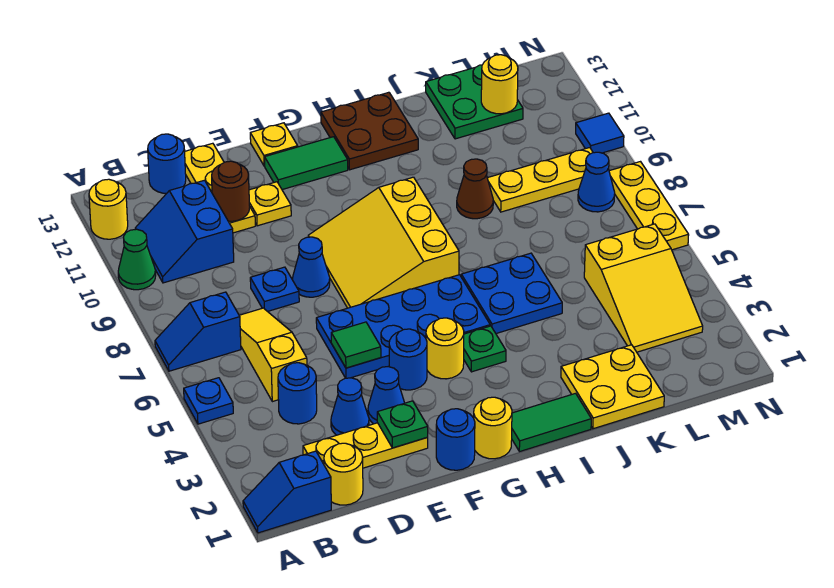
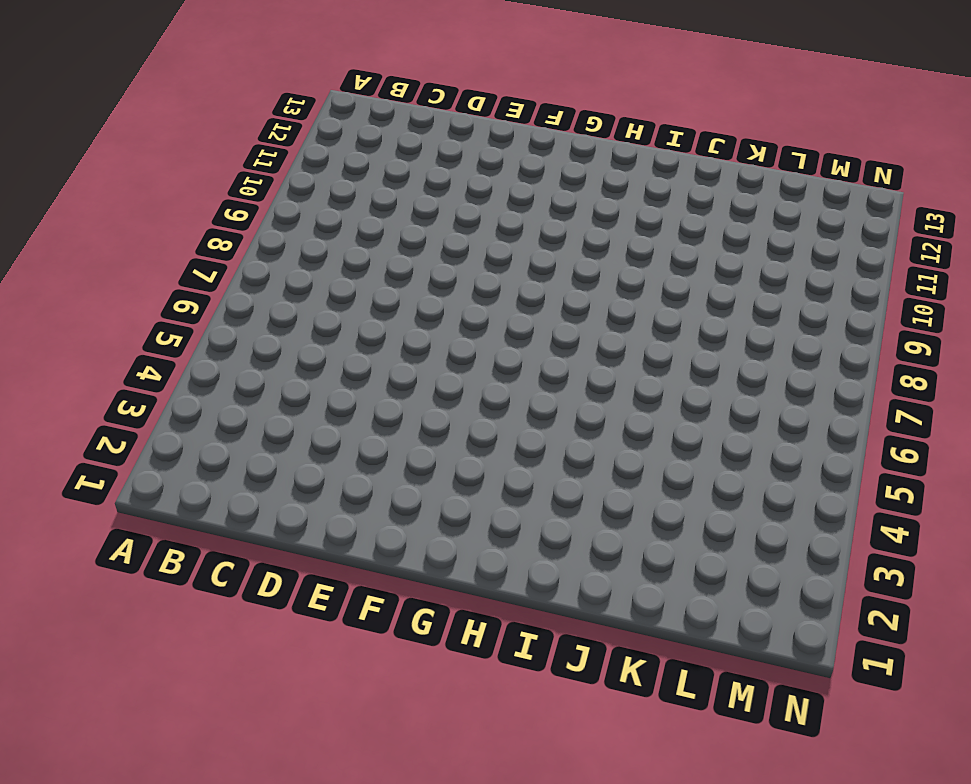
none -> blue 1x2 slope [243,451,331,533]
none -> blue 1x1 plate [184,378,233,424]
none -> blue 1x2 slope [155,292,241,371]
none -> green 1x1 cone [118,229,156,290]

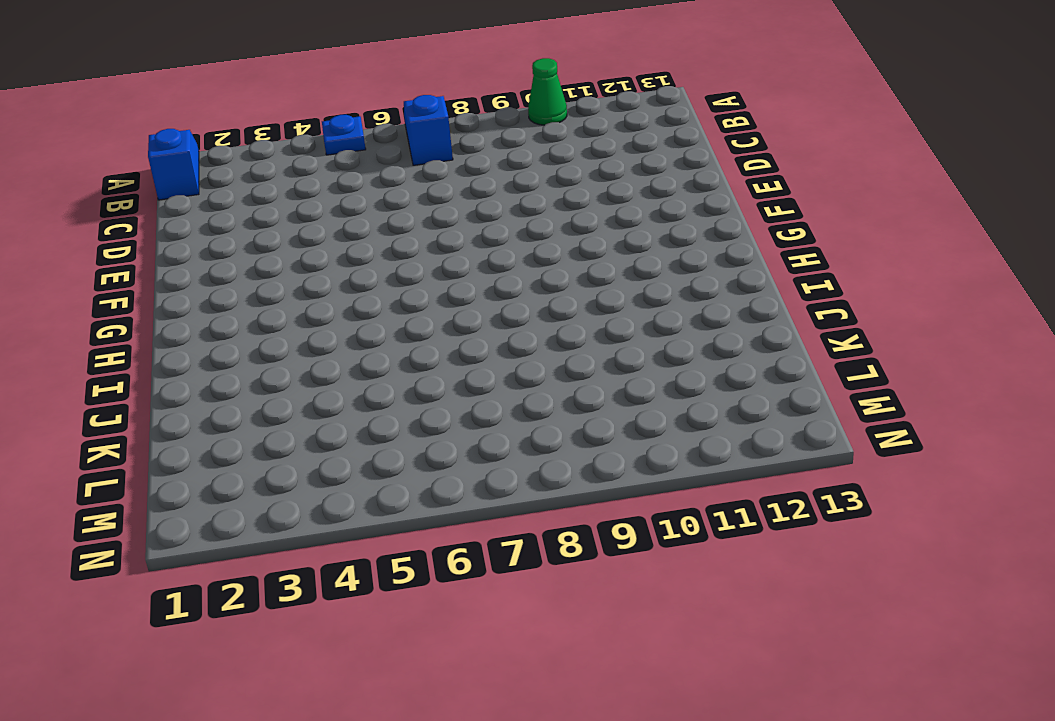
none -> yellow 1x1 round brick [89,179,128,239]
none -> blue 2x2 slope [135,180,234,283]
none -> yellow 1x1 round brick [324,443,363,505]
none -> yellow 1x3 plate [303,423,428,468]

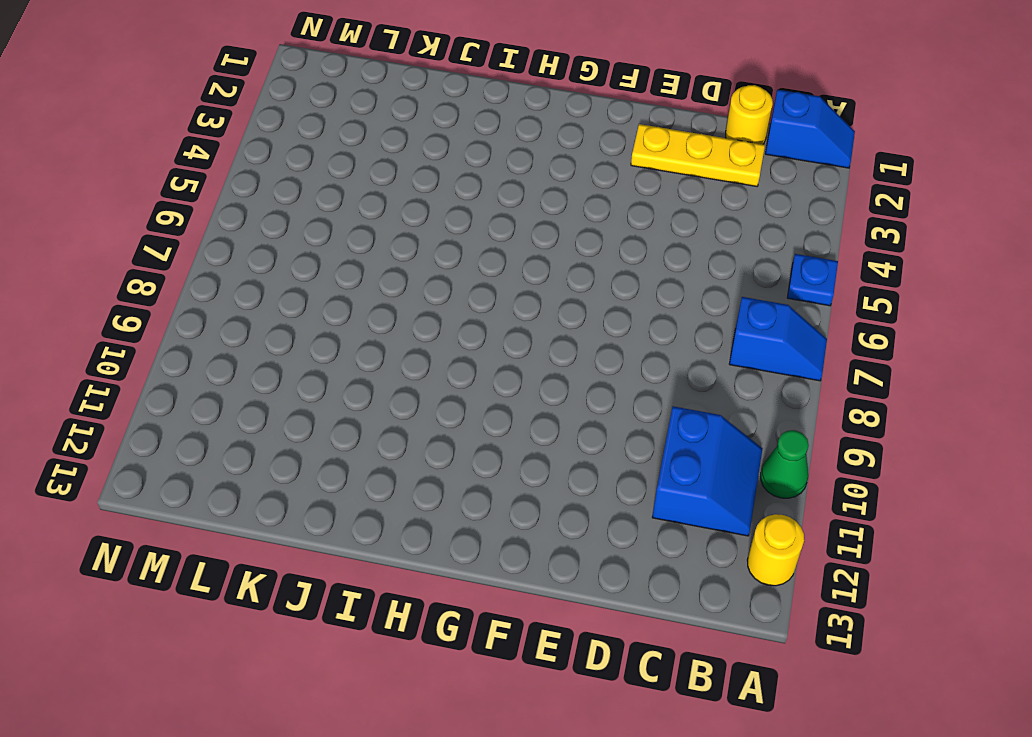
none -> blue 1x1 round brick [278,363,317,424]
none -> yellow 1x3 slope [239,308,307,402]
none -> blue 1x1 round brick [148,134,186,193]
none -> blue 1x1 cone [331,378,369,435]

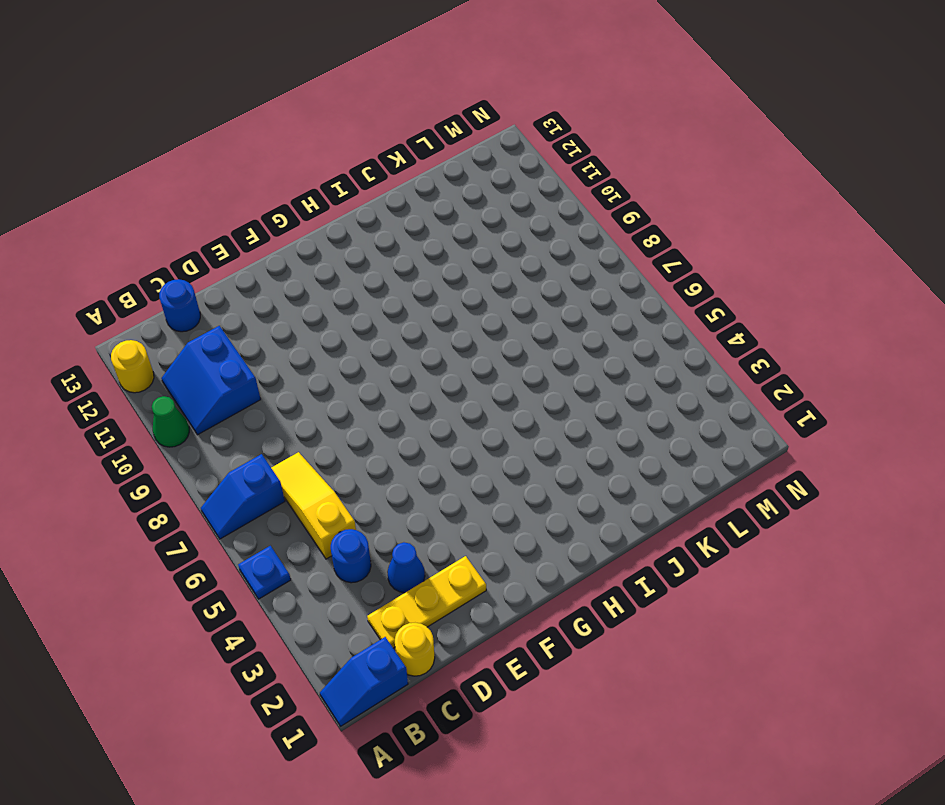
none -> blue 1x1 plate [250,267,299,312]
none -> yellow 1x3 plate [185,143,255,233]
none -> blue 1x1 cone [368,367,404,424]
none -> blue 2x4 plate [316,275,490,378]

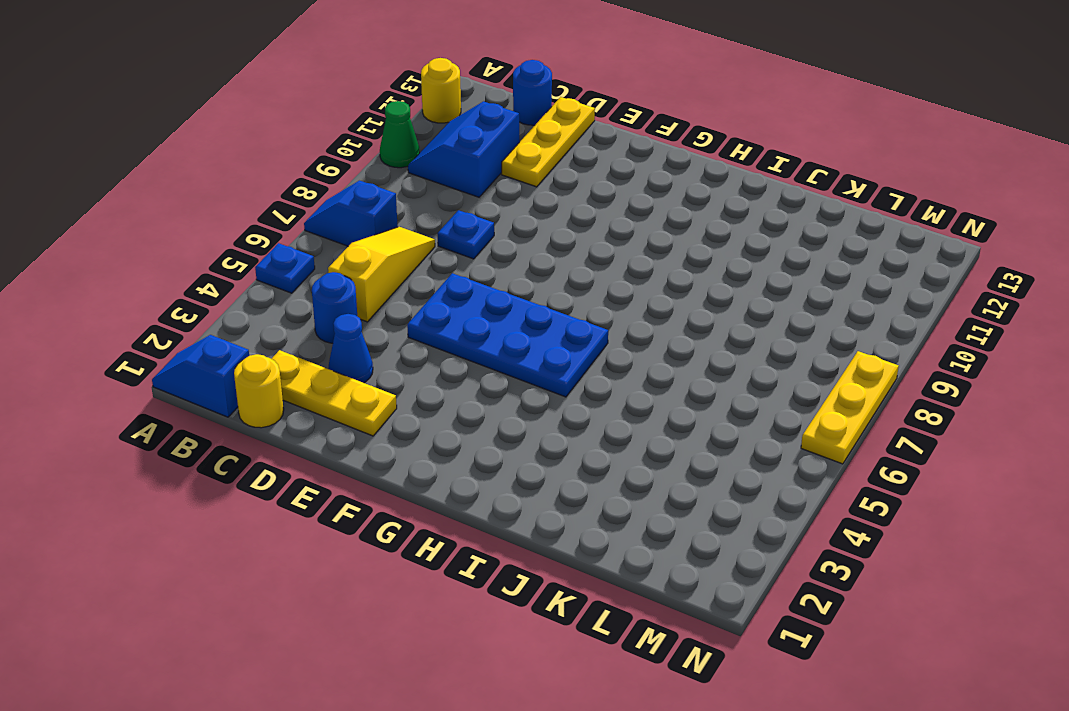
none -> blue 1x1 cone [368,367,404,424]
none -> blue 1x1 cone [293,237,330,297]
none -> yellow 1x1 plate [249,182,291,226]
none -> blue 1x1 round brick [436,409,475,470]

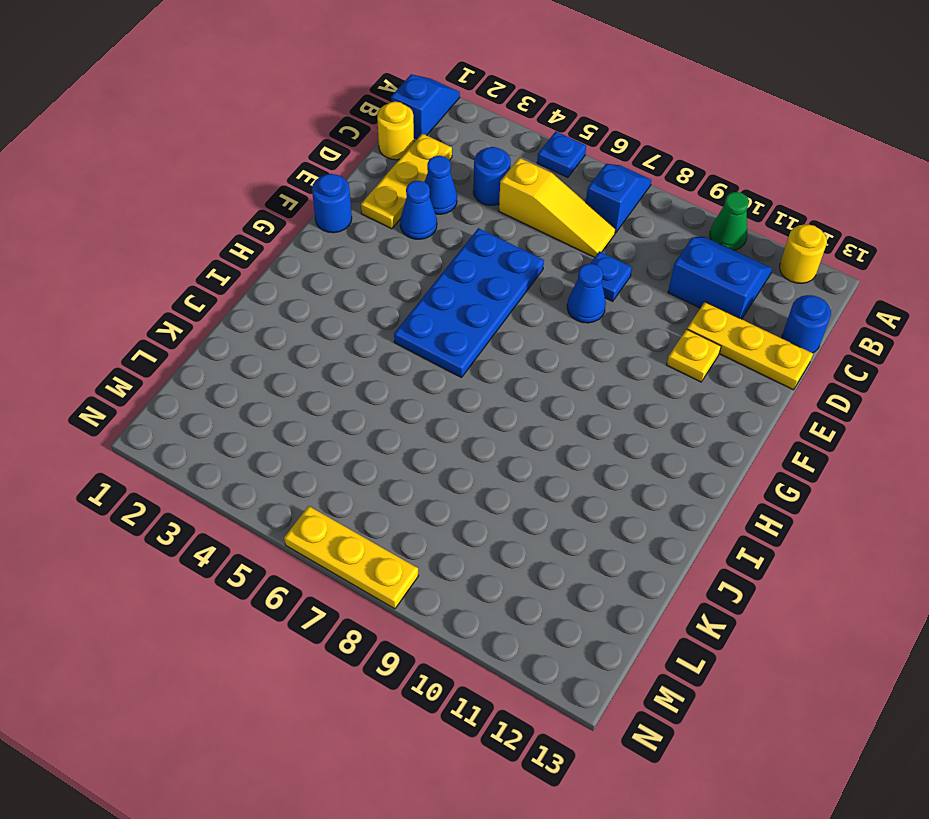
none -> blue 1x1 round brick [389,329,427,390]
none -> yellow 3x3 slope [308,177,459,308]
none -> green 1x2 tile [265,137,348,190]
none -> yellow 1x1 plate [250,123,298,166]

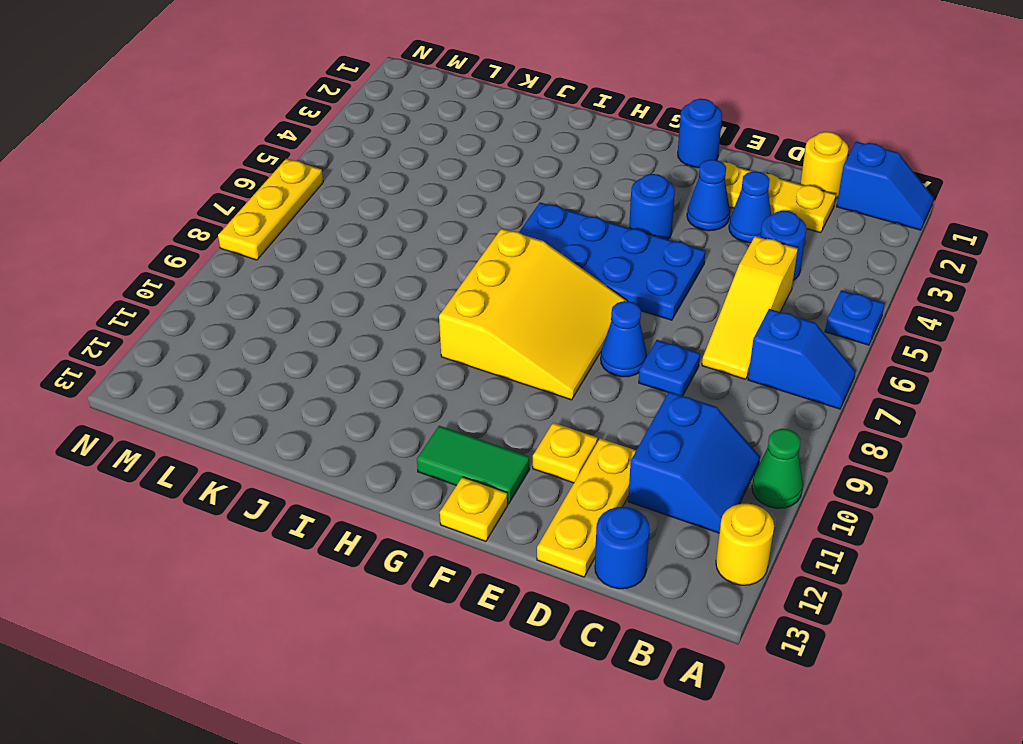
none -> yellow 1x1 round brick [474,397,512,459]
none -> yellow 1x1 round brick [426,318,464,379]
none -> green 1x2 tile [512,393,591,452]
none -> green 1x1 plate [464,326,506,372]

